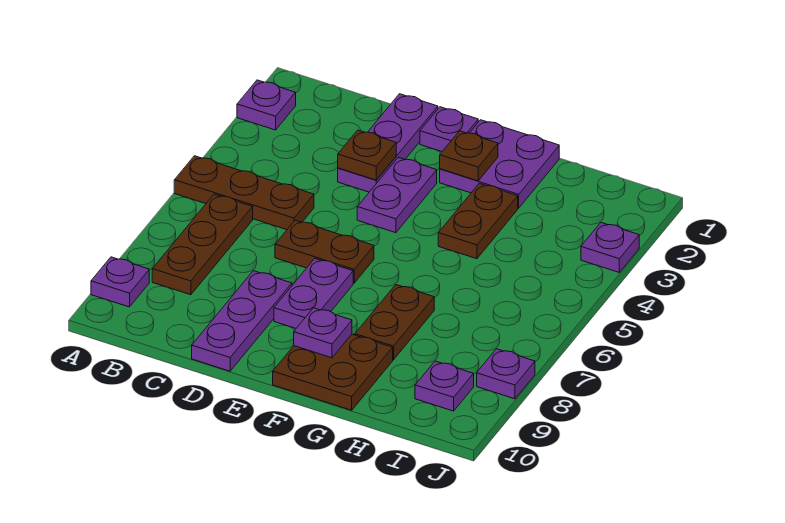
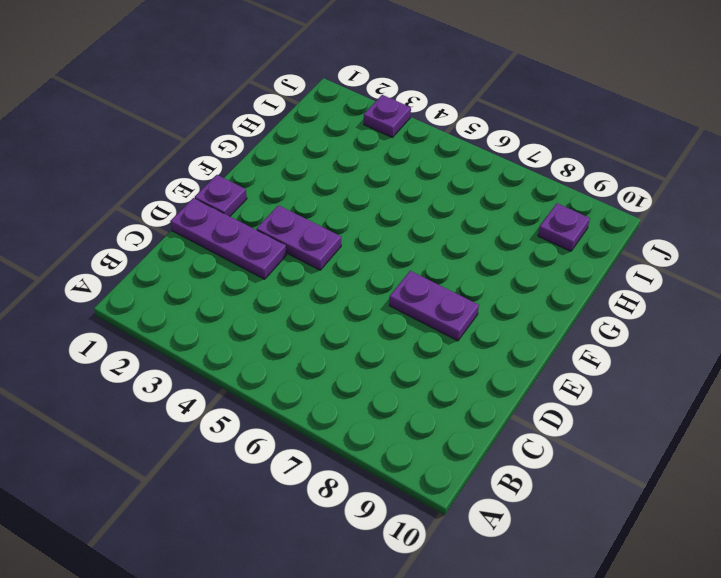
none -> purple 1x1 plate [237,80,296,130]
none -> brown 1x3 plate [174,156,314,230]
none -> purple 1x1 plate [91,257,149,307]

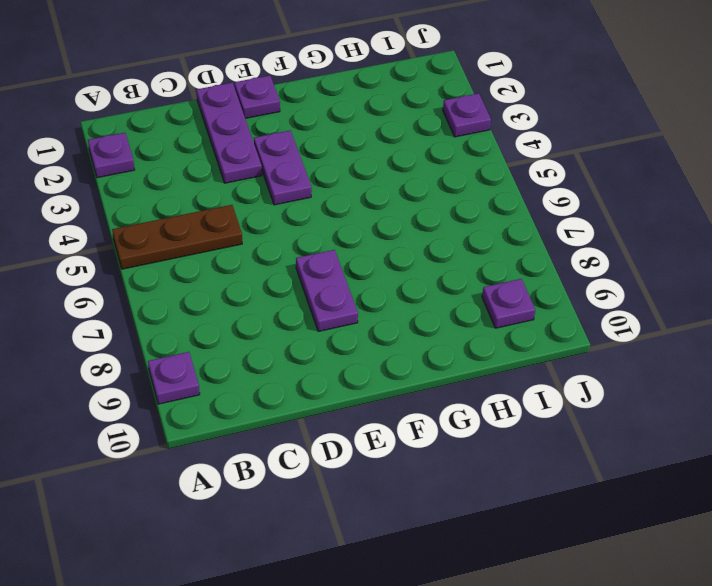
none -> brown 1x3 plate [152,194,253,295]
none -> brown 1x2 plate [275,220,374,283]
none -> purple 1x3 plate [192,271,292,371]

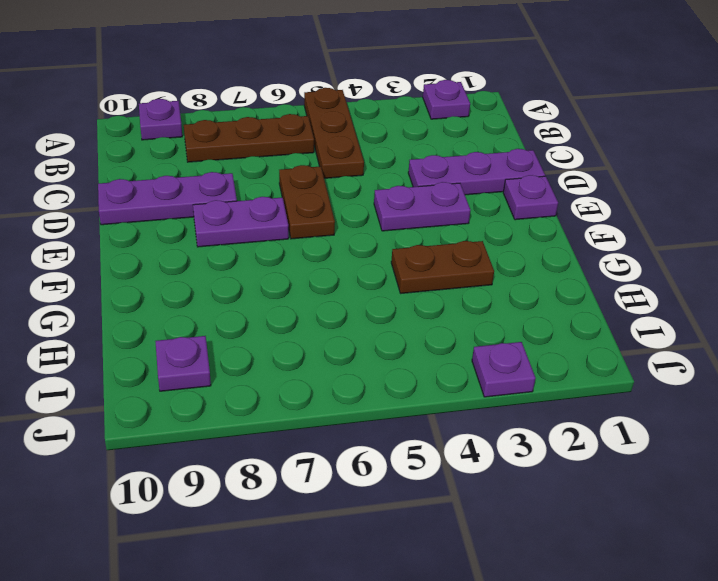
none -> purple 2x2 plate [440,120,559,208]
none -> brown 2x2 plate [273,334,393,410]
none -> brown 1x2 plate [355,285,434,360]

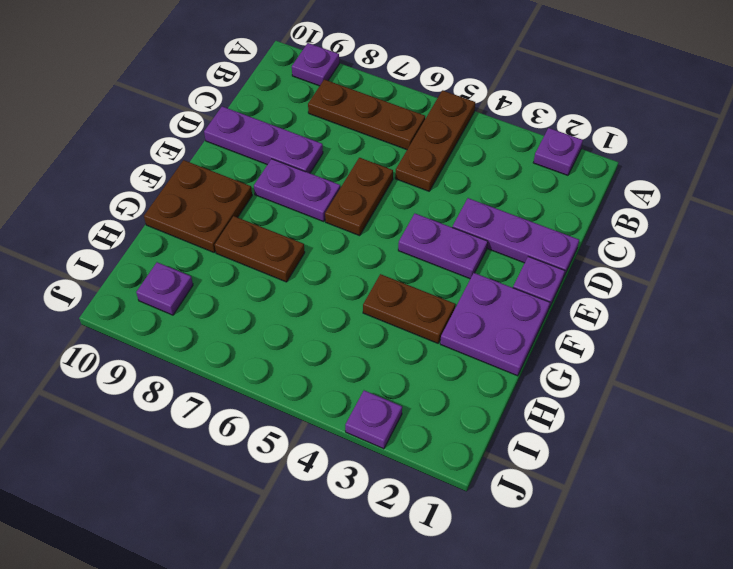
none -> purple 1x1 plate [477,349,535,399]
none -> brown 1x1 plate [338,130,396,180]
none -> brown 1x1 plate [440,131,498,181]

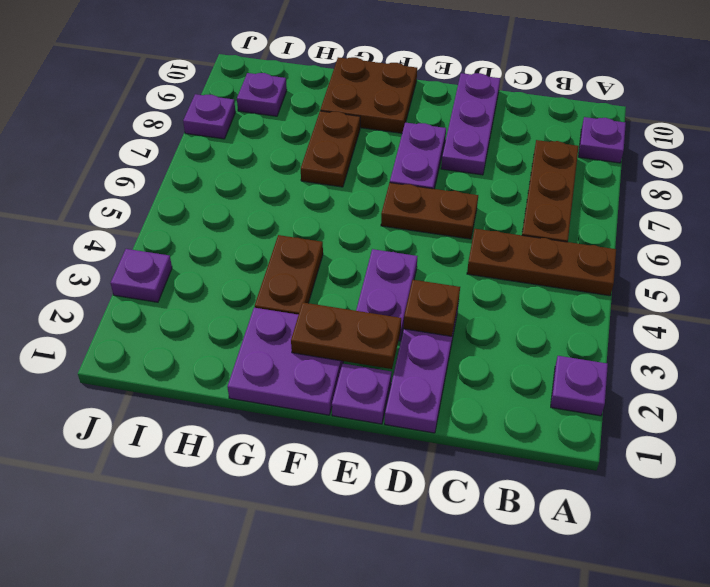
brown 1x2 plate [291,303,401,369] -> brown 1x1 plate [440,131,498,181]
none -> purple 1x1 plate [294,308,352,358]

